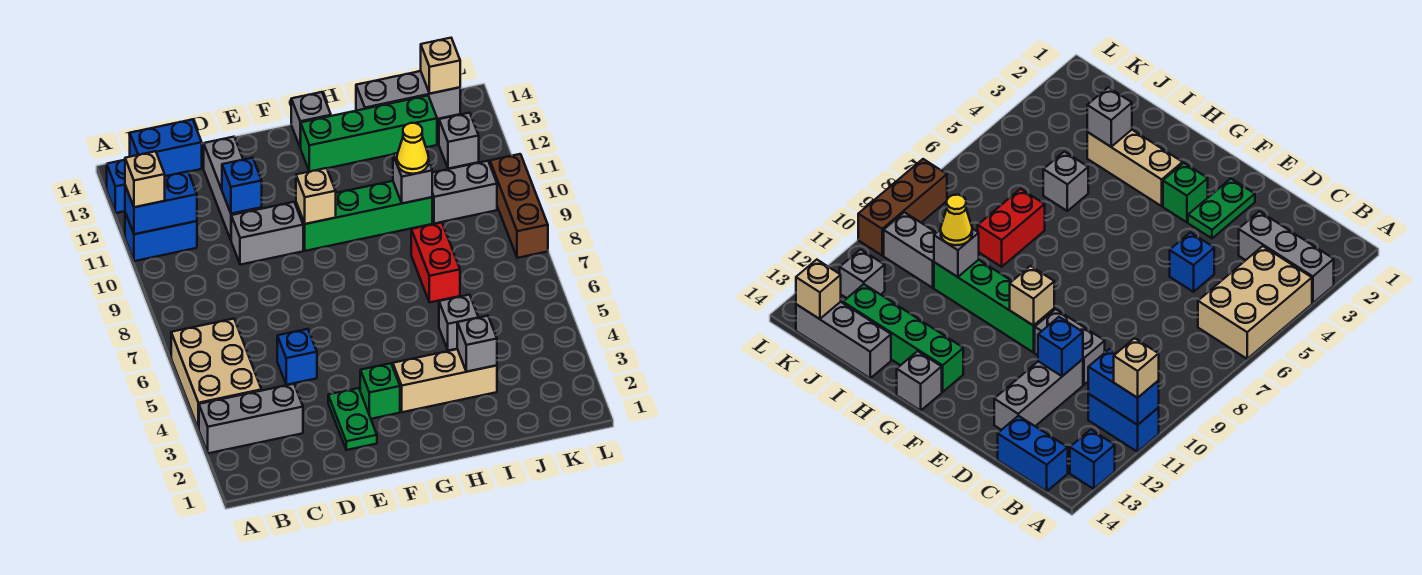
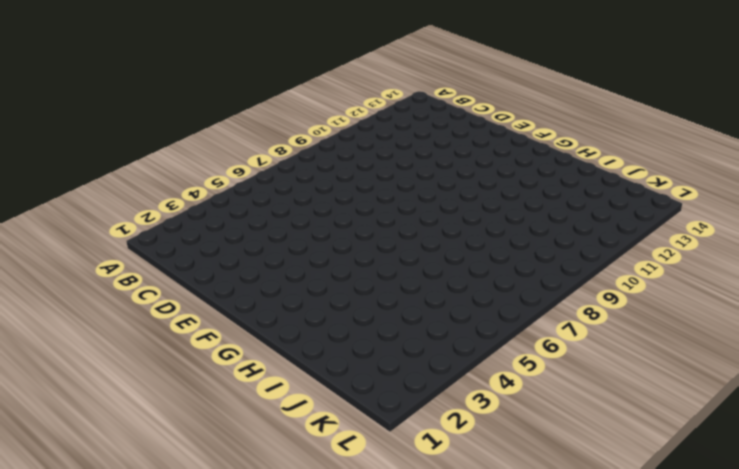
none -> grey 1x3 brick [199,384,303,453]
none -> tan 2x3 brick [171,319,262,429]
none -> blue 1x2 brick [125,213,197,261]

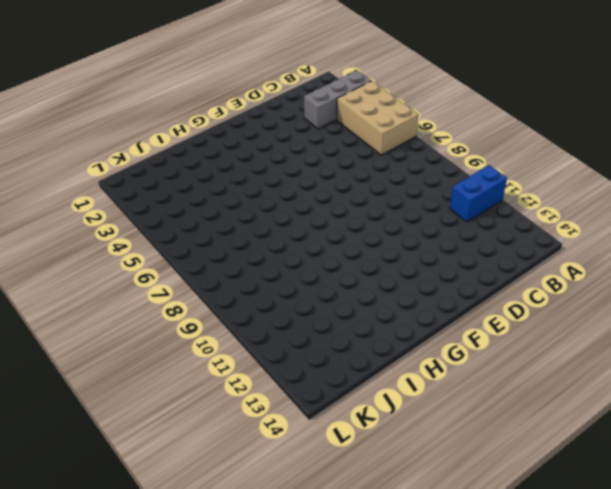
none -> blue 1x1 brick [107,160,125,213]
none -> blue 1x2 brick [130,119,202,176]
none -> blue 1x1 brick [277,329,317,385]

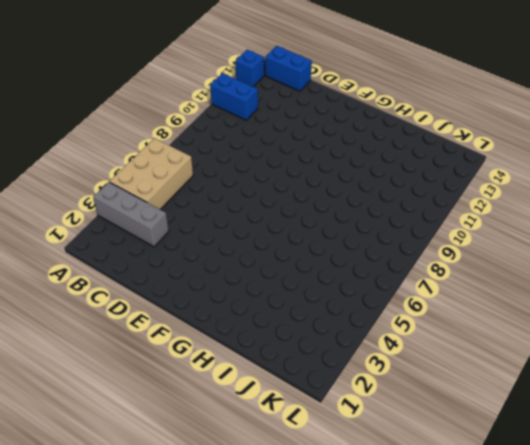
none -> blue 1x1 brick [277,329,317,385]
none -> grey 1x2 brick [231,202,303,265]
none -> grey 1x3 brick [204,137,262,240]

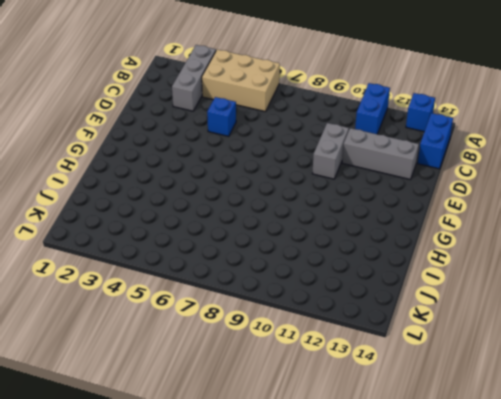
none -> green 1x2 plate [328,388,377,450]
none -> green 1x1 brick [360,363,400,419]
none -> green 1x4 brick [296,181,432,251]

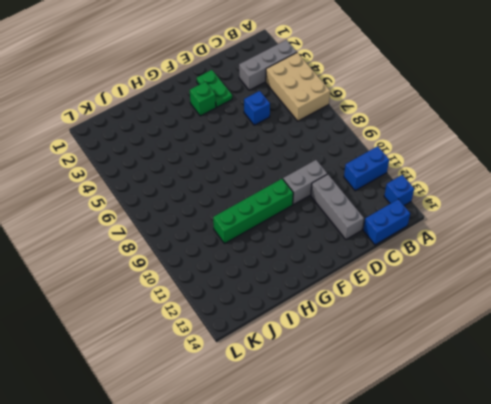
none -> tan 1x3 brick [393,349,497,412]
none -> green 1x4 brick [301,96,437,172]
none -> grey 1x1 brick [291,92,331,148]

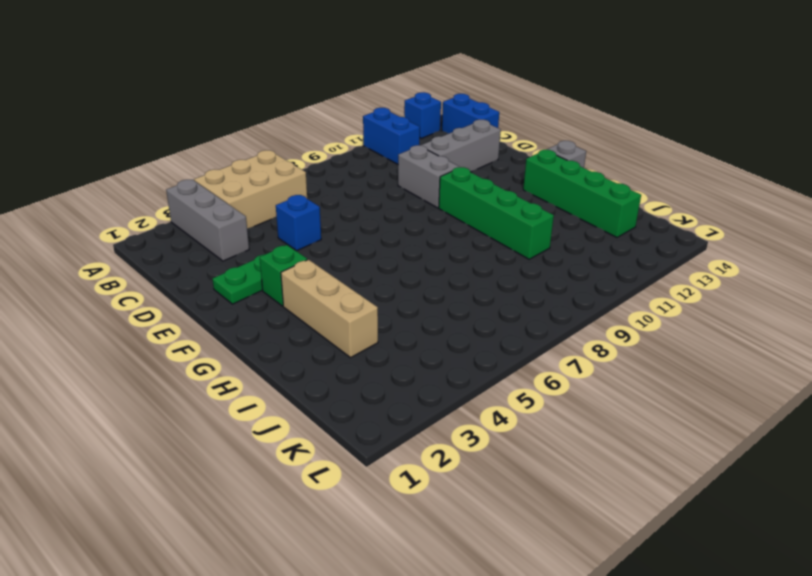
none -> grey 1x1 brick [439,295,478,351]
none -> red 1x2 brick [411,223,460,302]
none -> grey 1x3 brick [356,71,460,119]

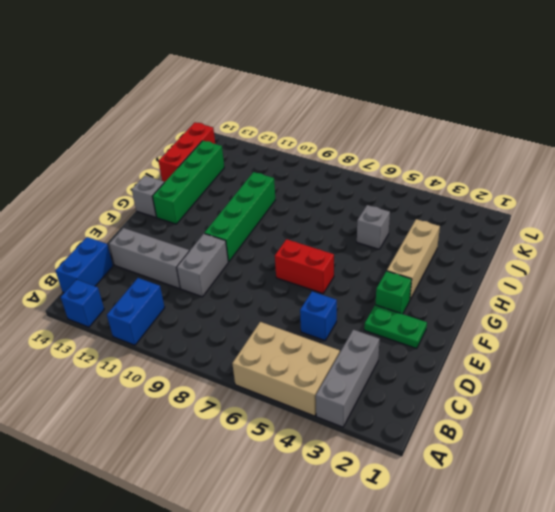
red 1x2 brick [275,239,334,293] -> red 1x2 brick moved to [411,223,460,302]
red 1x3 brick [159,122,215,182] -> grey 1x3 brick [356,71,460,119]
none -> grey 1x2 brick [432,161,497,224]
none -> grey 1x1 brick [439,113,479,169]
none -> brown 1x3 brick [490,154,548,258]

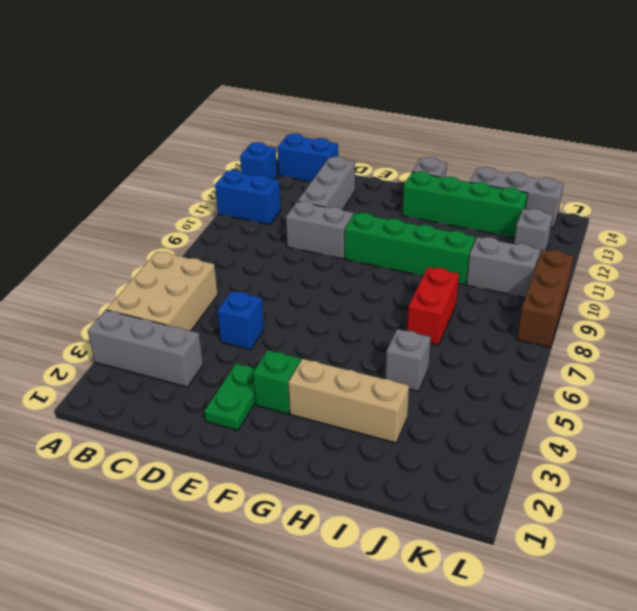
none -> blue 1x2 brick [125,172,197,234]
none -> blue 1x1 brick [222,158,262,214]
none -> tan 1x1 brick [296,168,336,224]

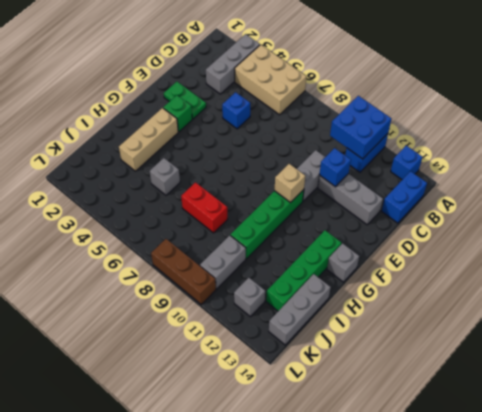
blue 2x2 brick [330,96,392,159] -> blue 1x2 brick [125,172,197,234]
none -> grey 1x1 brick [457,316,497,372]
none -> grey 1x1 brick [393,153,432,203]
none -> tan 1x1 brick [421,38,460,94]

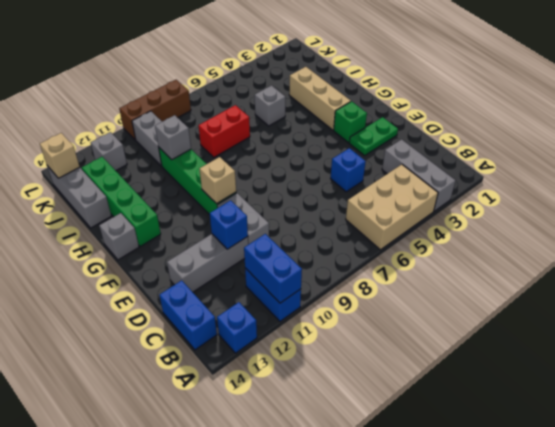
none -> grey 1x1 brick [457,316,497,372]
none -> tan 1x1 brick [125,151,165,207]
none -> yellow 1x1 cone [397,123,429,174]

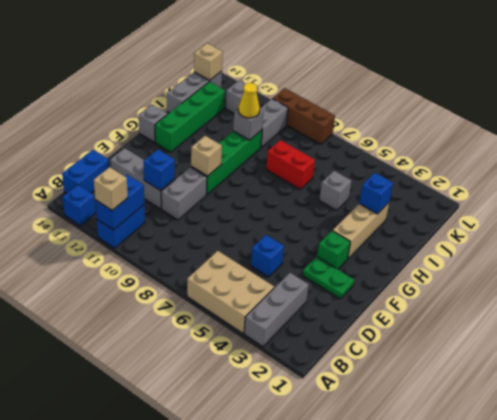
blue 1x1 brick [359,173,393,214] -> grey 1x1 brick [457,316,497,372]

